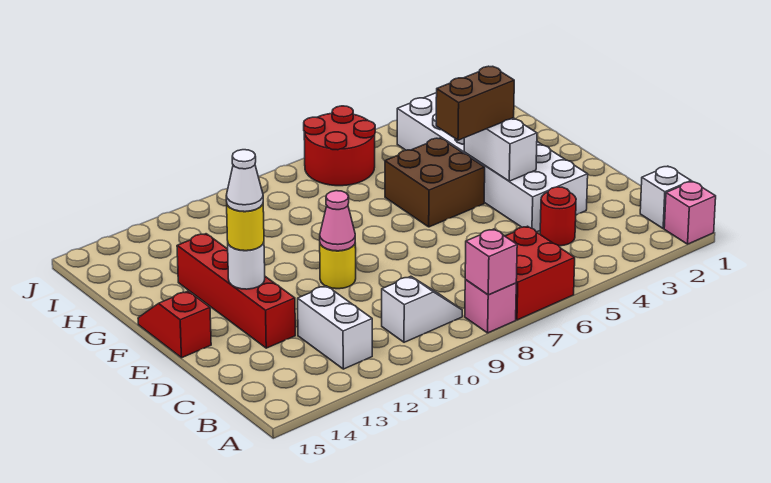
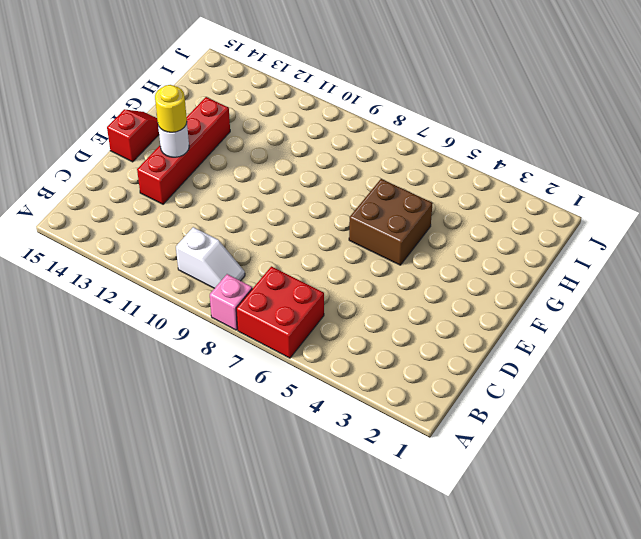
none -> pink 1x1 brick [664,181,716,244]
none -> white 1x1 brick [640,166,691,228]
none -> white 1x2 brick [298,286,372,369]

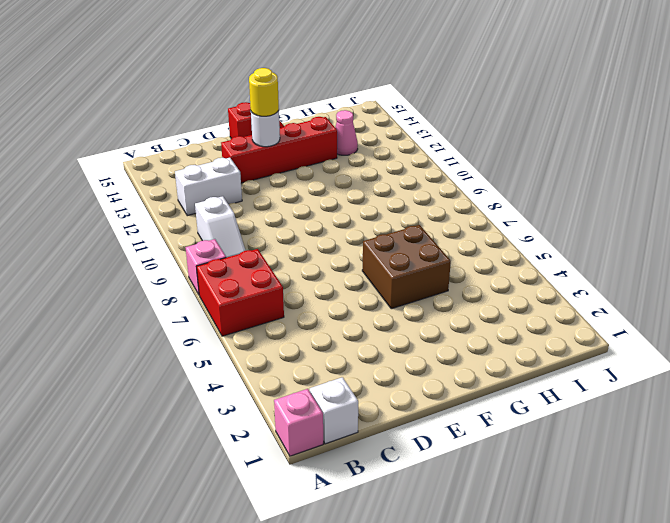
pink 1x1 cone [335,110,358,155] -> pink 1x1 cone moved to [320,191,355,251]
none -> red 1x1 round brick [540,187,576,246]
none -> white 2x6 brick [397,93,588,232]
none -> yellow 1x1 round brick [320,244,356,289]

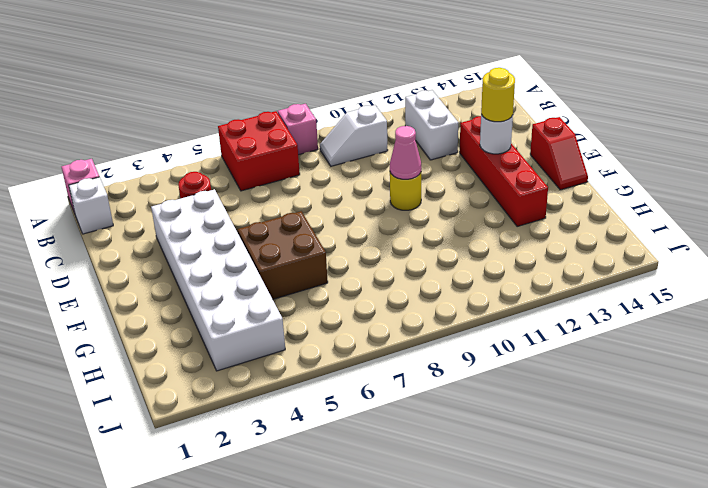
none -> red 2x2 round brick [304,106,375,186]
none -> pink 1x1 brick [465,229,517,295]
none -> white 1x2 brick [464,118,537,181]

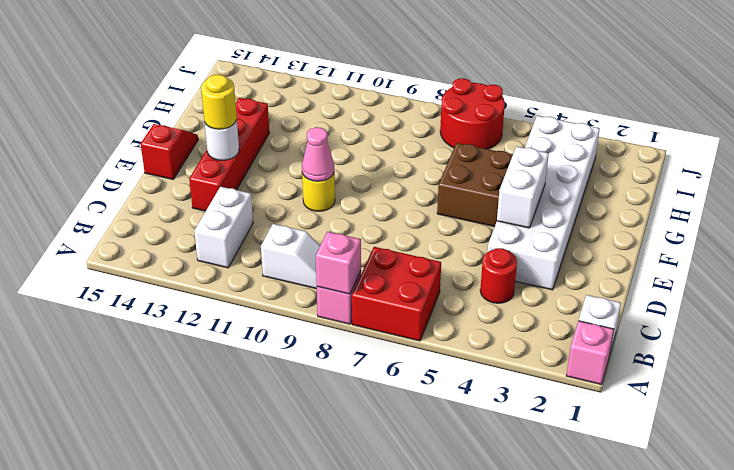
none -> brown 1x2 brick [436,66,514,140]
none -> white 1x1 cone [226,150,263,212]

